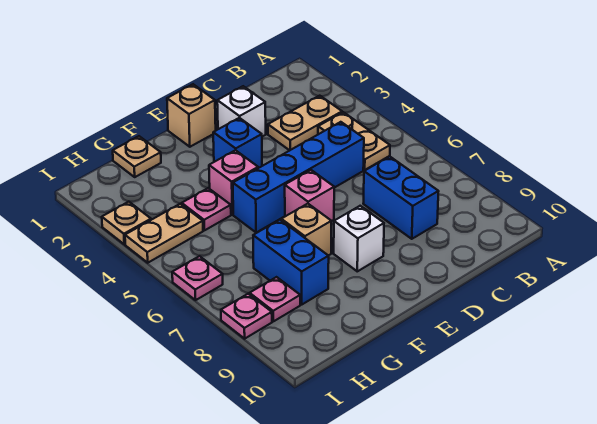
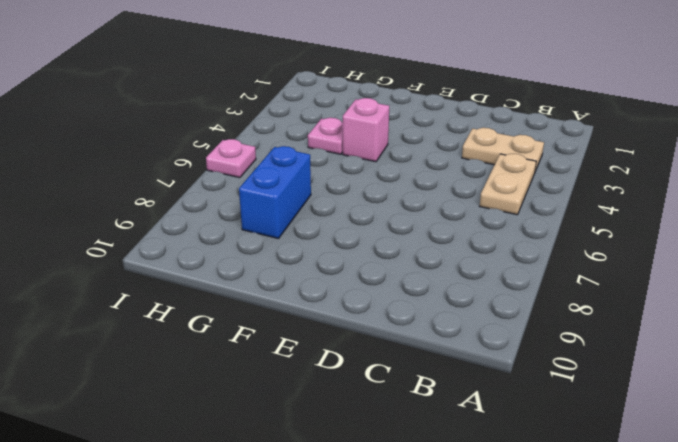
none -> blue 1x4 brick [233,122,364,233]
none -> blue 1x2 brick [363,156,439,239]
none -> white 1x1 brick [217,86,266,137]

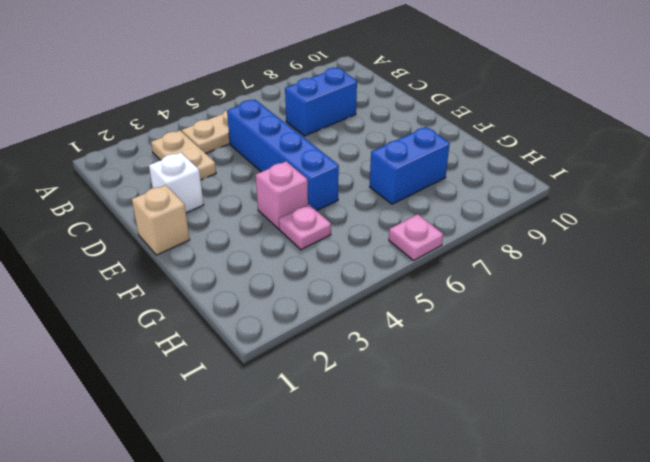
none -> blue 1x1 brick [213,118,262,168]
none -> pink 1x1 brick [285,170,334,221]
none -> white 1x1 brick [334,206,384,271]

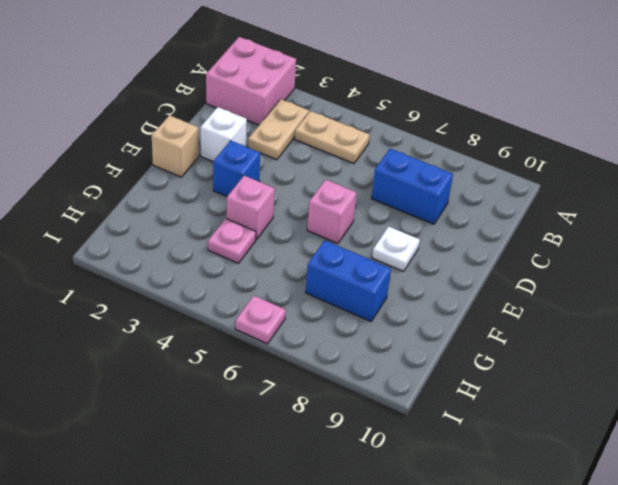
pink 2x2 brick [206,37,296,125] -> none
white 1x1 plate [372,227,420,271] -> white 1x1 brick [334,206,384,271]
none -> blue 1x4 brick [233,122,364,233]
none -> tan 1x1 brick [281,204,331,256]
none -> tan 1x1 plate [113,136,161,177]

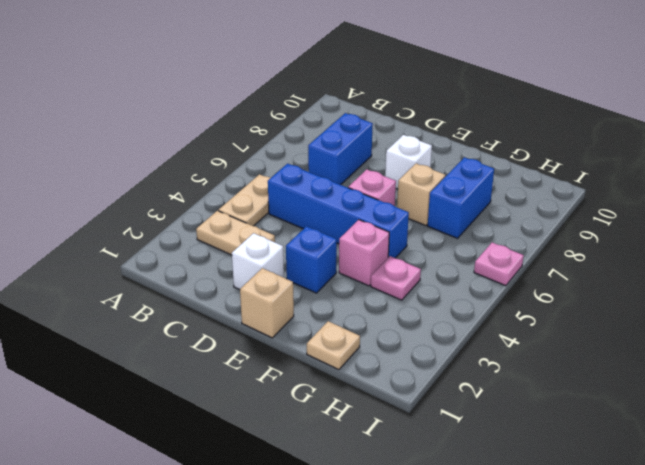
none -> tan 1x2 plate [125,204,203,263]
none -> pink 1x1 plate [250,277,300,321]
none -> tan 1x1 plate [102,202,151,244]

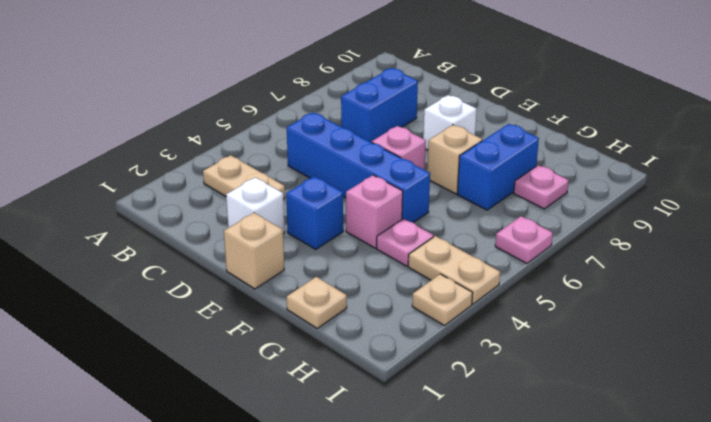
none -> tan 1x2 plate [318,112,390,170]
none -> pink 1x1 plate [221,294,272,339]

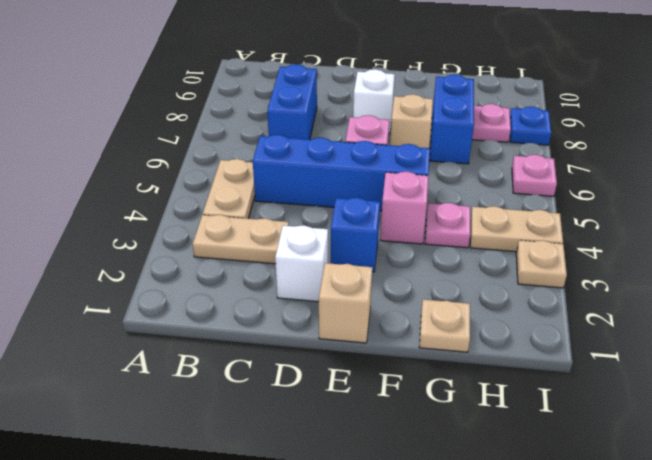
blue 1x1 plate [510,107,551,145] -> pink 1x1 plate [221,294,272,339]

